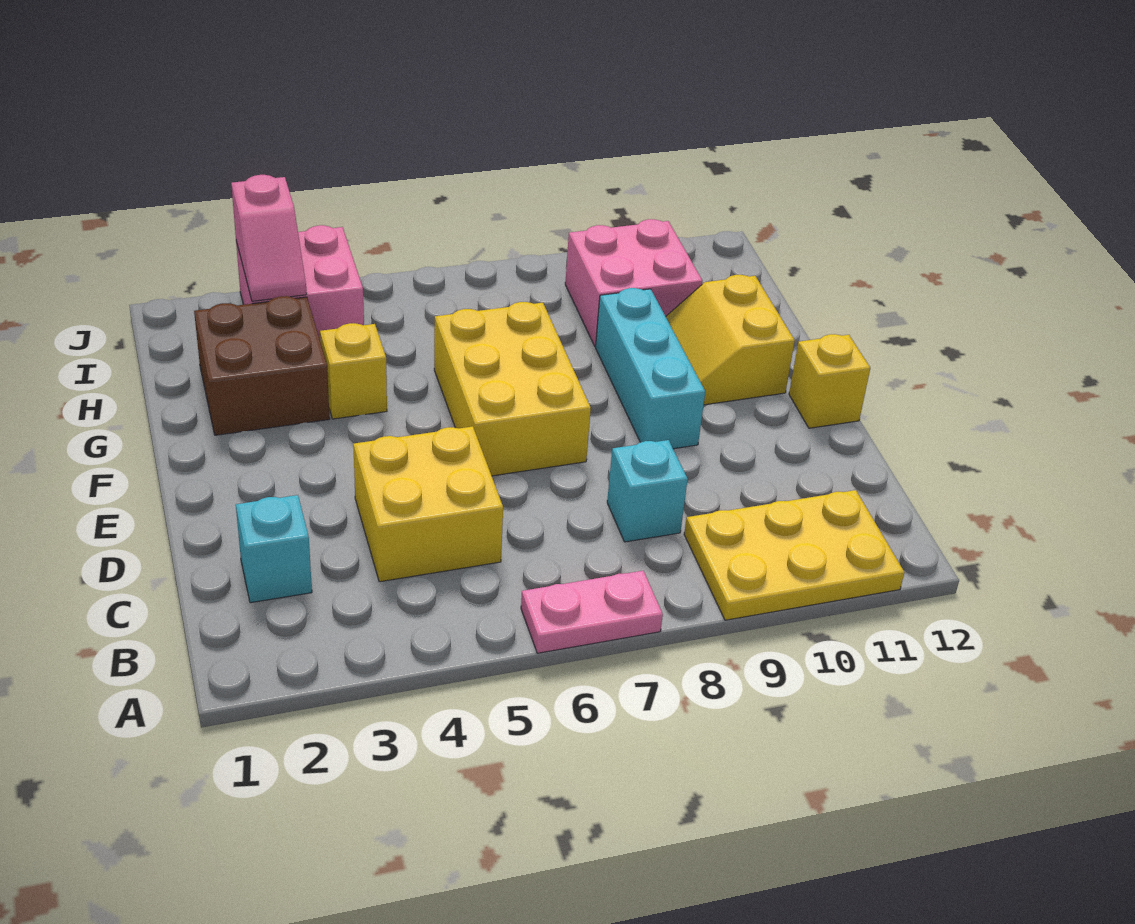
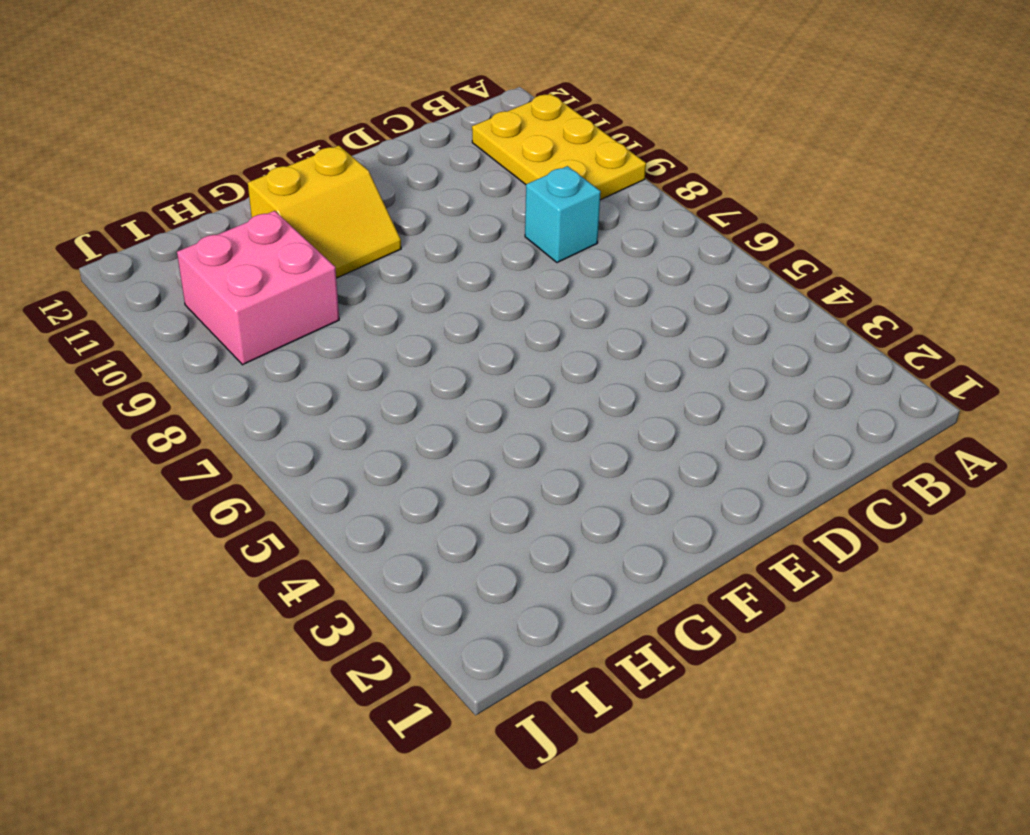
none -> pink 1x2 plate [521,571,663,653]
none -> cyan 1x1 brick [236,495,312,603]
none -> yellow 2x2 brick [353,426,503,582]

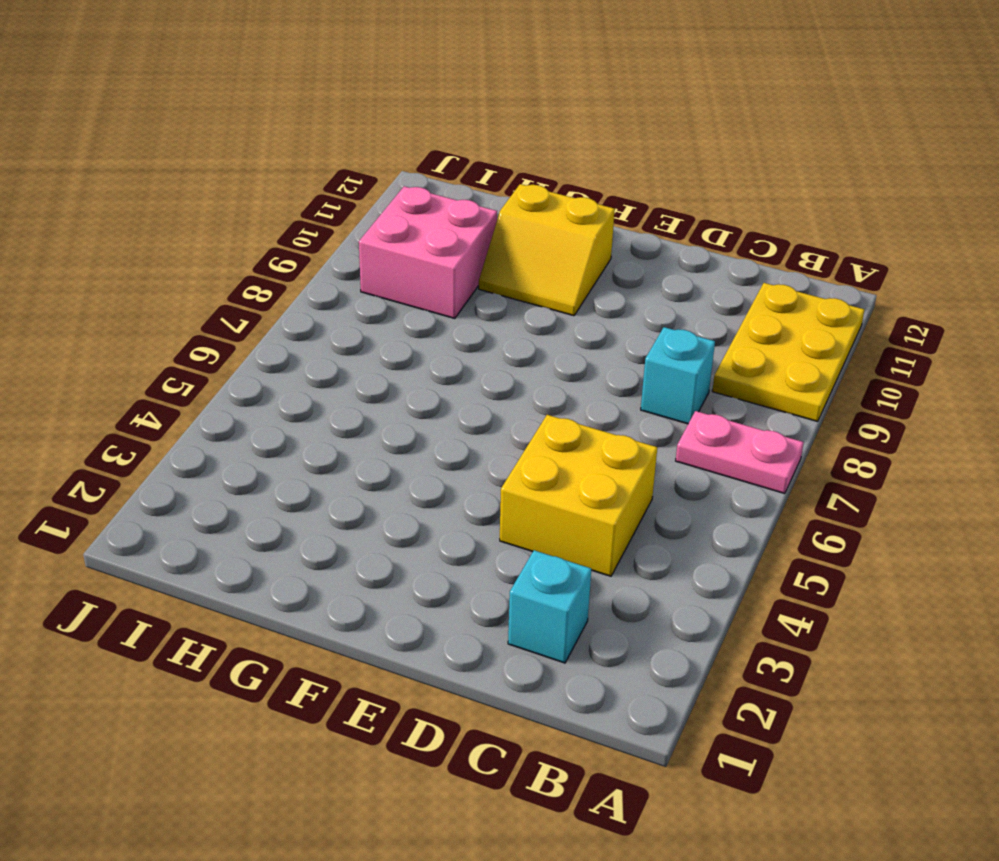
pink 1x2 plate [676,411,804,494] -> pink 1x2 plate turned to [521,571,663,653]
none -> yellow 2x3 brick [434,302,591,476]
none -> cyan 1x3 brick [596,288,705,449]
none -> yellow 1x1 brick [789,334,870,428]

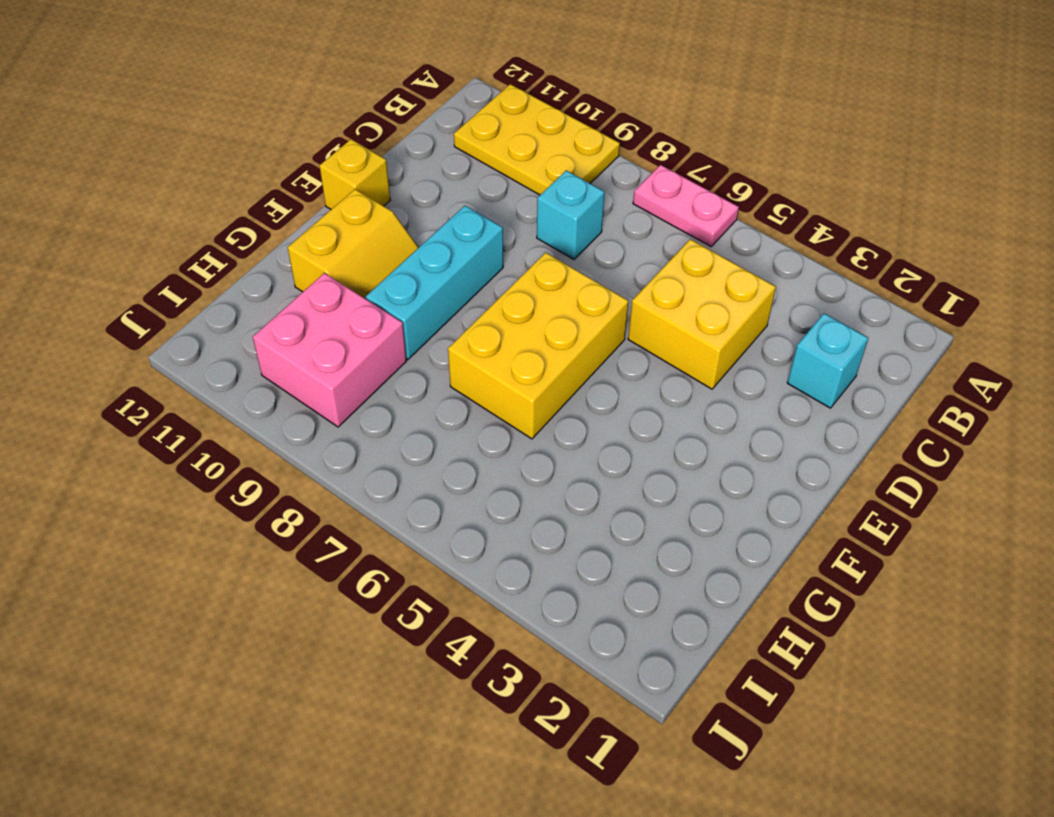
none -> brown 2x2 brick [194,296,330,435]
none -> yellow 1x1 brick [320,323,387,419]
none -> pink 2x2 brick [236,225,364,339]

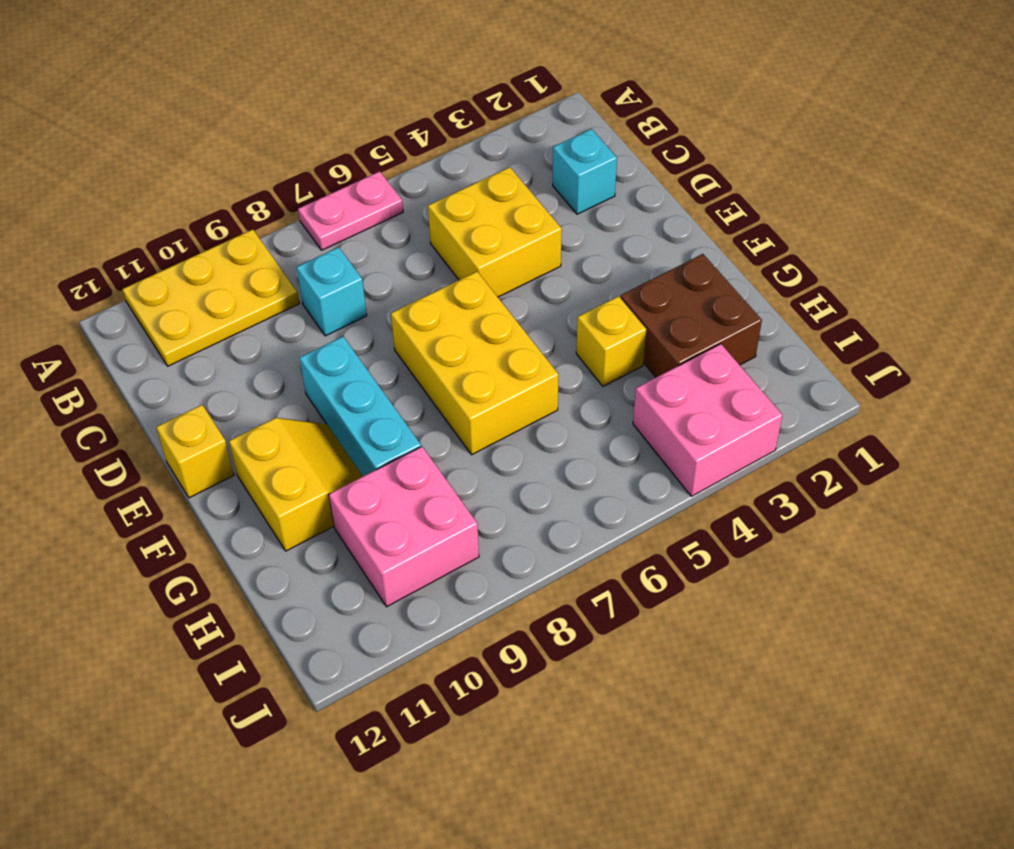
none -> pink 1x2 slope [231,175,307,301]

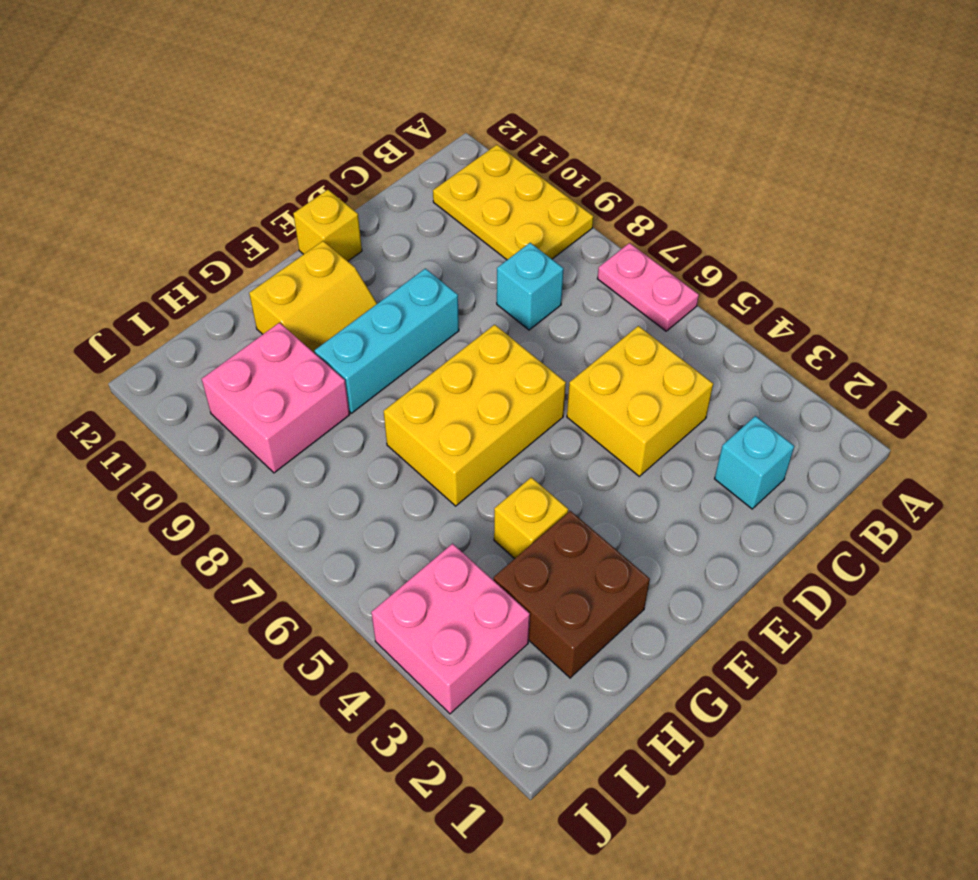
none -> pink 1x2 slope [231,175,307,301]

